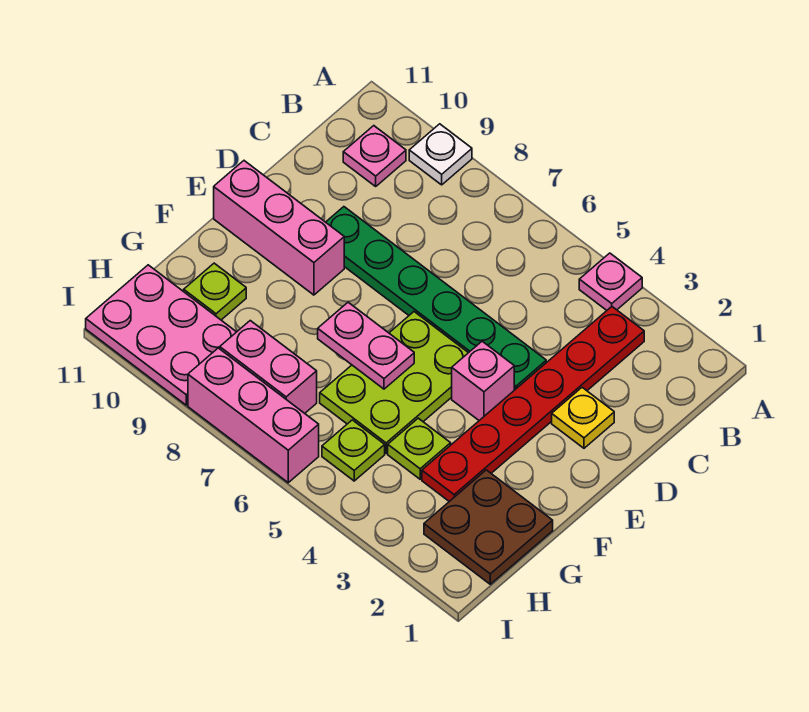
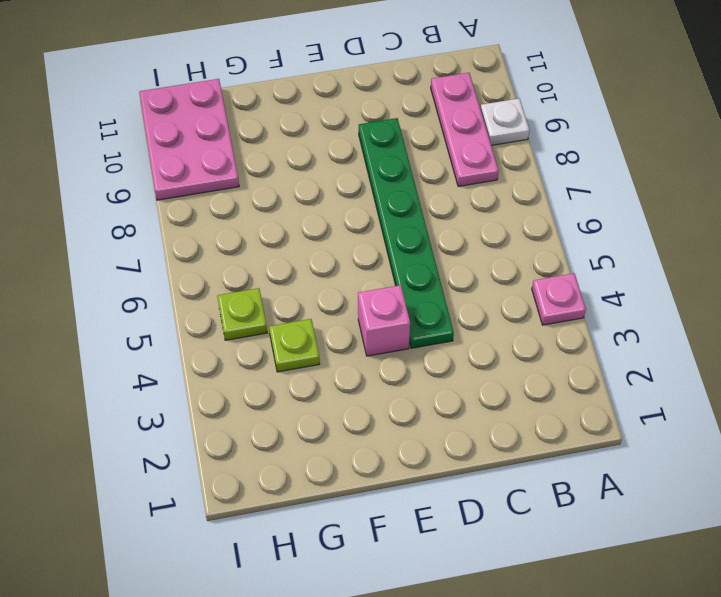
pink 1x3 plate [431,73,499,187] -> pink 1x1 plate [343,126,406,186]
none -> red 1x6 plate [422,307,644,501]
none -> yellow 1x1 plate [552,388,614,448]
none -> lime 2x3 plate [320,312,468,453]

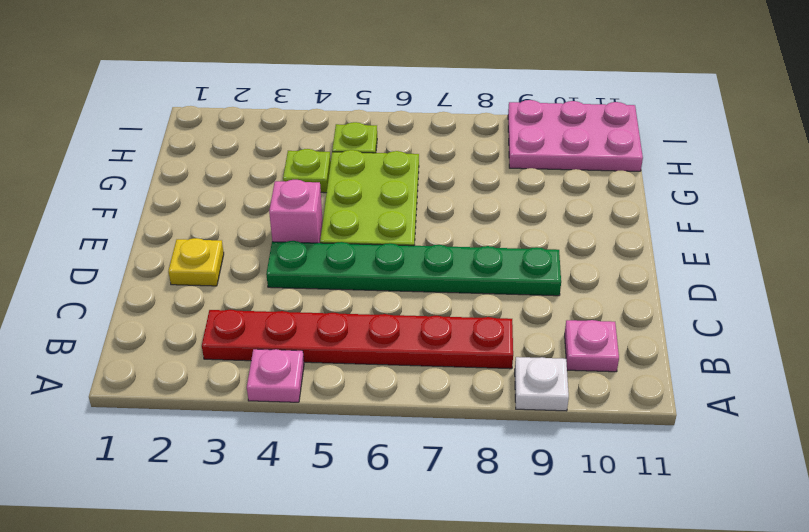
red 1x6 plate [202,310,513,369] -> red 1x6 plate turned to [422,307,644,501]
none -> pink 1x3 brick [214,161,344,295]
none -> brown 2x2 plate [424,470,553,584]
none -> lime 1x1 plate [184,263,246,320]

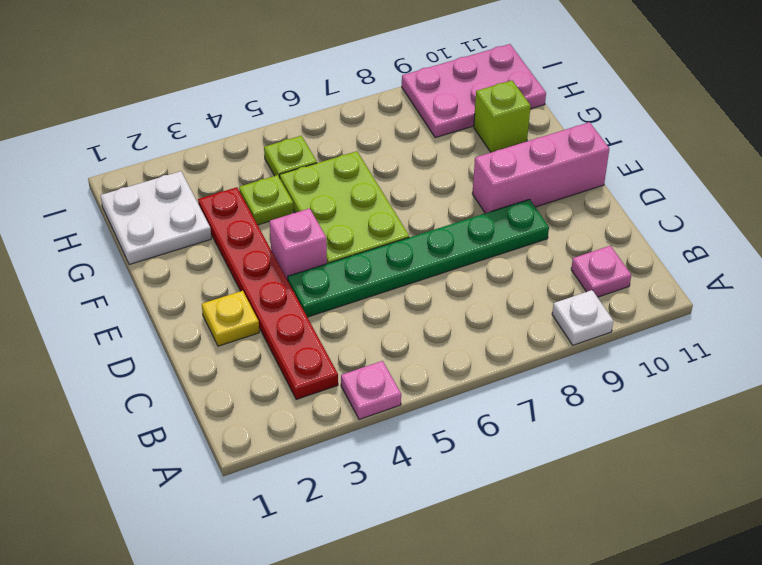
white 2x2 plate [101,171,211,265] -> brown 2x2 plate [424,470,553,584]
lime 1x1 brick [474,80,531,152] -> lime 1x1 plate [184,263,246,320]
none -> pink 1x2 brick [220,321,317,413]
none -> pink 1x3 brick [188,348,319,483]
none -> pink 1x2 plate [318,302,414,389]

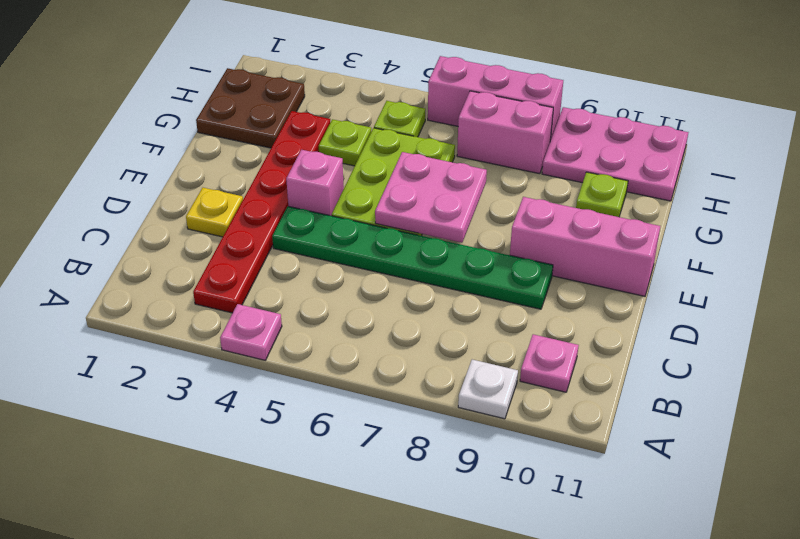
pink 2x2 plate [375,152,487,243] -> pink 1x2 plate [318,302,414,389]

